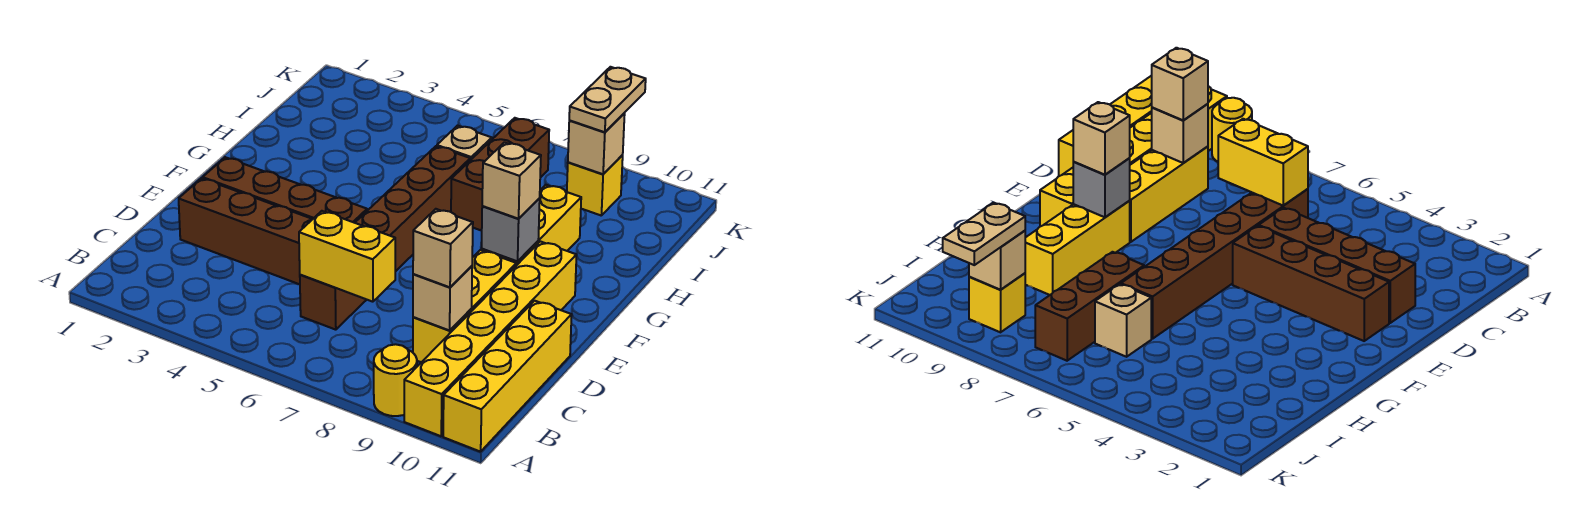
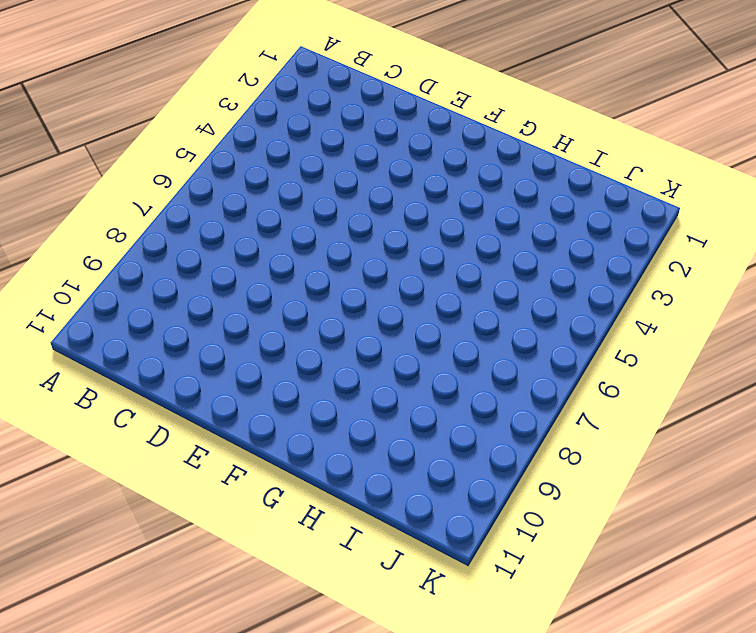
none -> yellow 1x1 round brick [374,344,417,416]
none -> yellow 1x6 brick [404,241,577,436]
none -> yellow 1x4 brick [443,301,572,452]

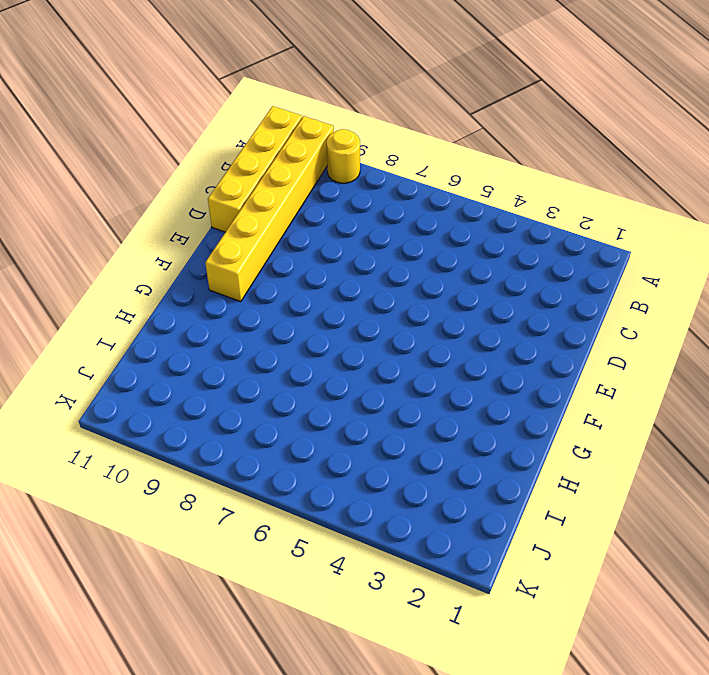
none -> brown 1x6 brick [300,146,470,330]
none -> yellow 1x3 brick [413,250,516,362]
none -> brown 1x4 brick [179,178,312,285]

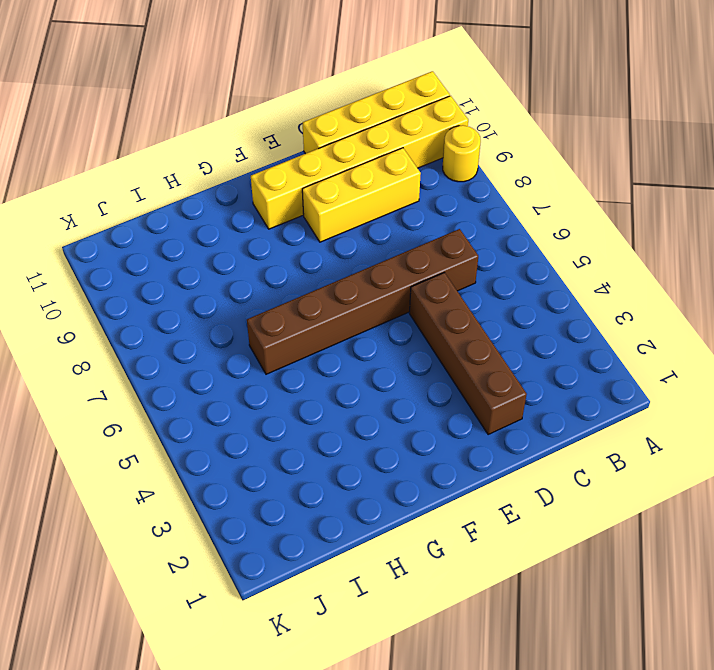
none -> brown 1x4 brick [203,157,367,223]
none -> yellow 1x3 brick [481,185,581,266]
none -> brown 1x3 brick [451,118,549,231]

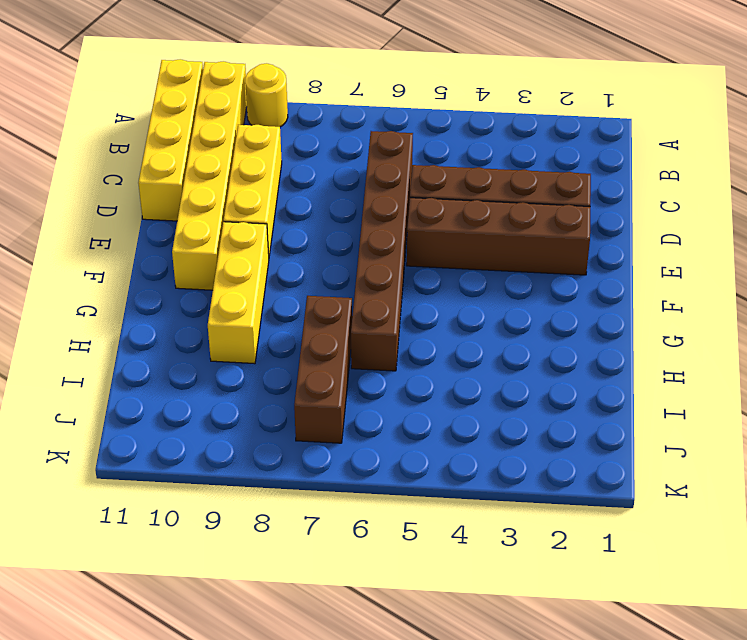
none -> tan 1x1 brick [437,126,492,160]
none -> yellow 1x1 brick [567,155,623,216]
none -> yellow 1x2 brick [299,211,395,302]

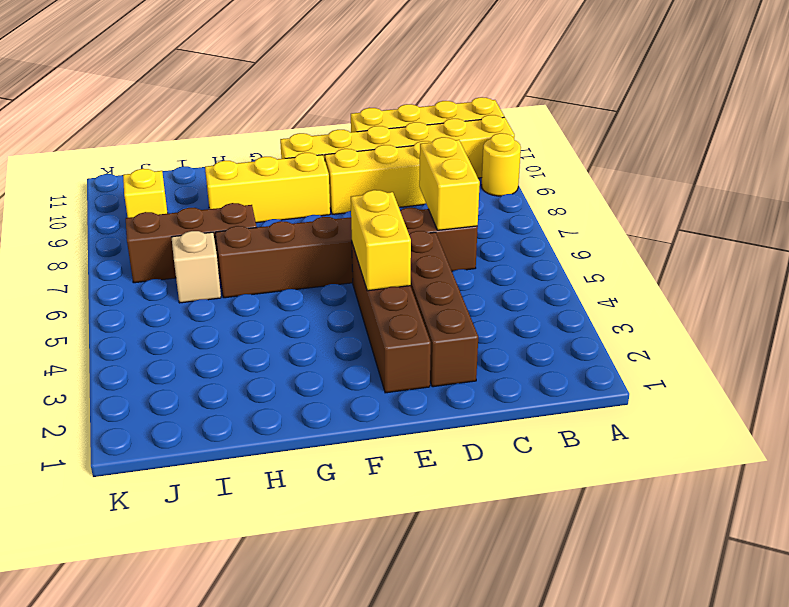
yellow 1x2 brick [351,190,411,291] -> none
none -> tan 1x1 brick [413,266,472,330]
none -> grey 1x1 brick [482,199,540,261]
none -> tan 1x1 brick [568,113,625,174]

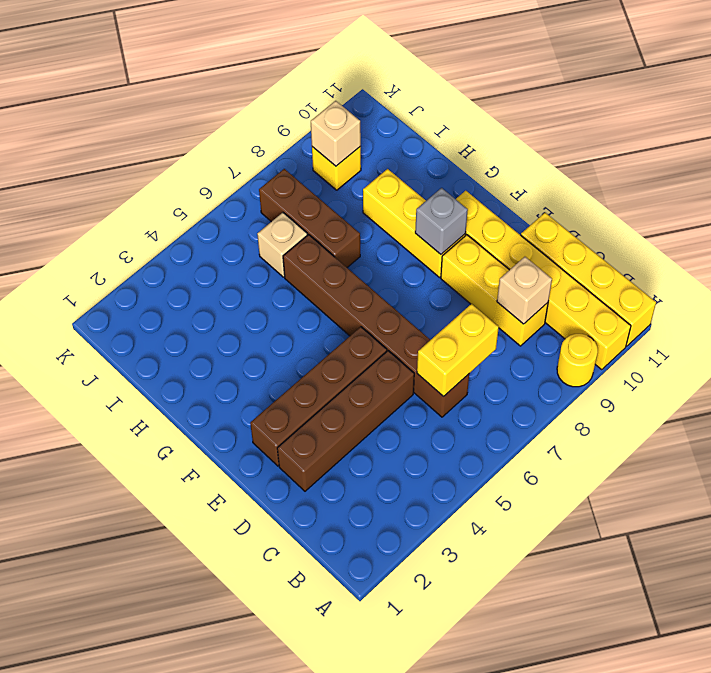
none -> tan 1x1 brick [413,209,473,287]
none -> tan 1x1 brick [482,142,541,219]
none -> tan 1x2 plate [569,67,646,132]

